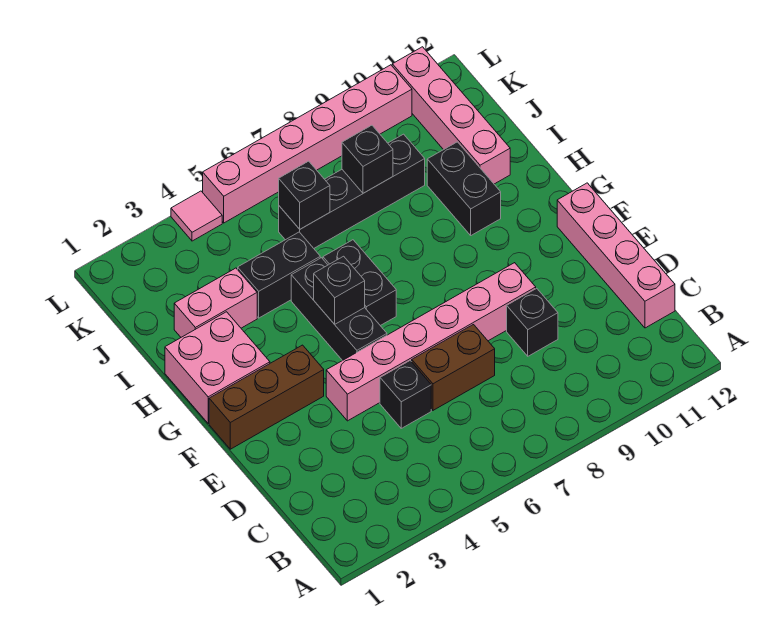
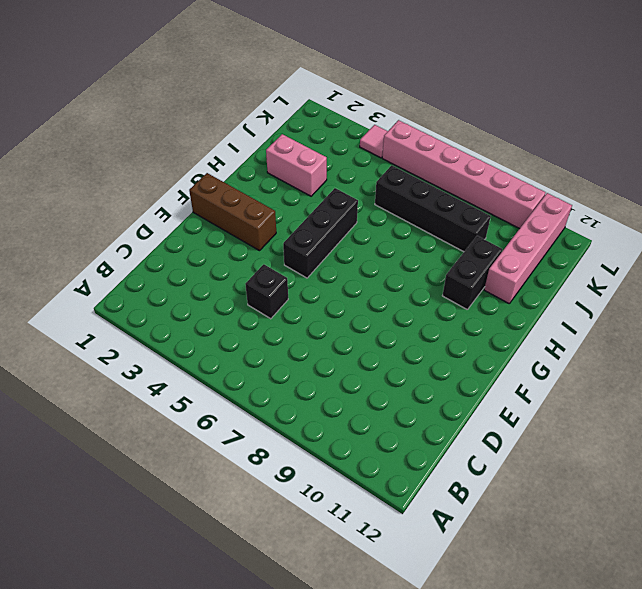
none -> pink 1x4 brick [557,183,675,328]
none -> brown 1x2 brick [412,325,495,410]
none -> black 1x1 brick [507,288,558,356]

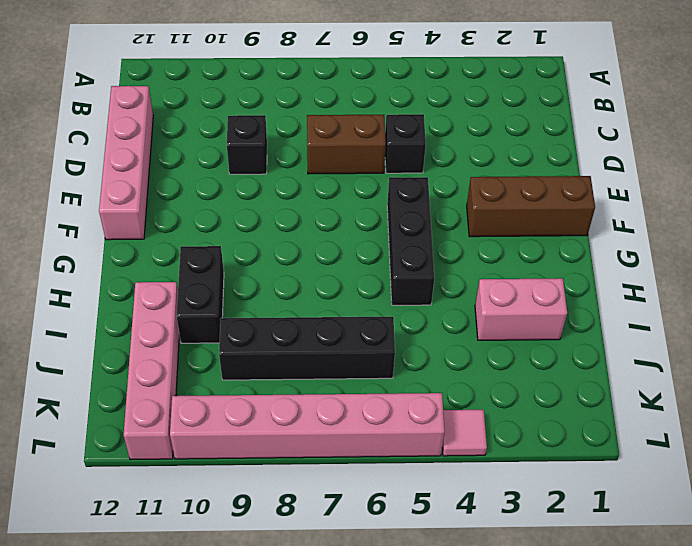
none -> pink 1x6 brick [326,263,536,421]
none -> pink 2x2 brick [165,312,270,423]
none -> black 1x2 brick [323,240,396,326]

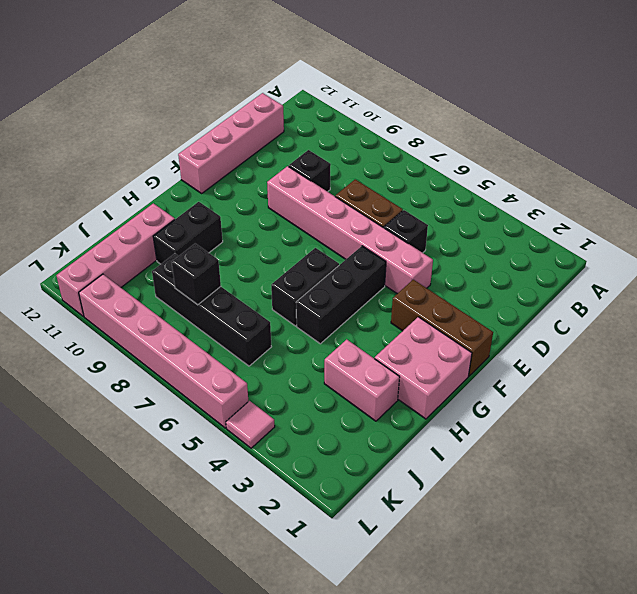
none -> black 1x2 brick [238,232,320,318]
none -> black 1x1 brick [314,256,365,324]
none -> black 1x1 brick [279,161,330,229]

